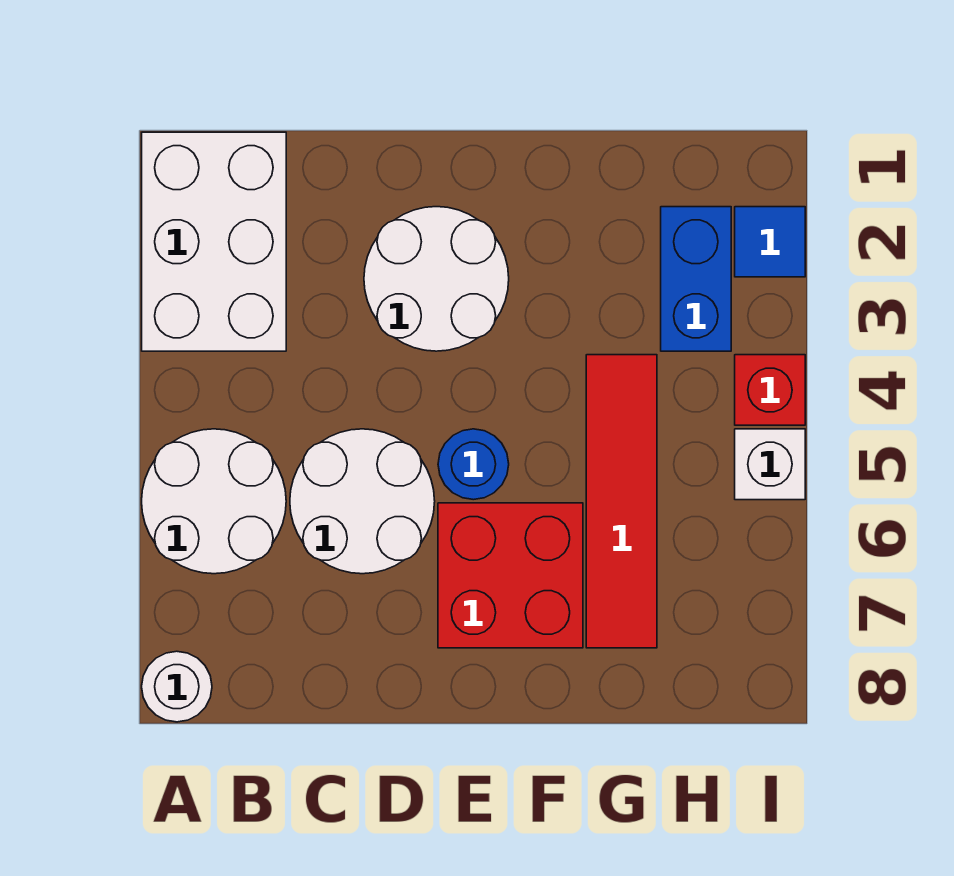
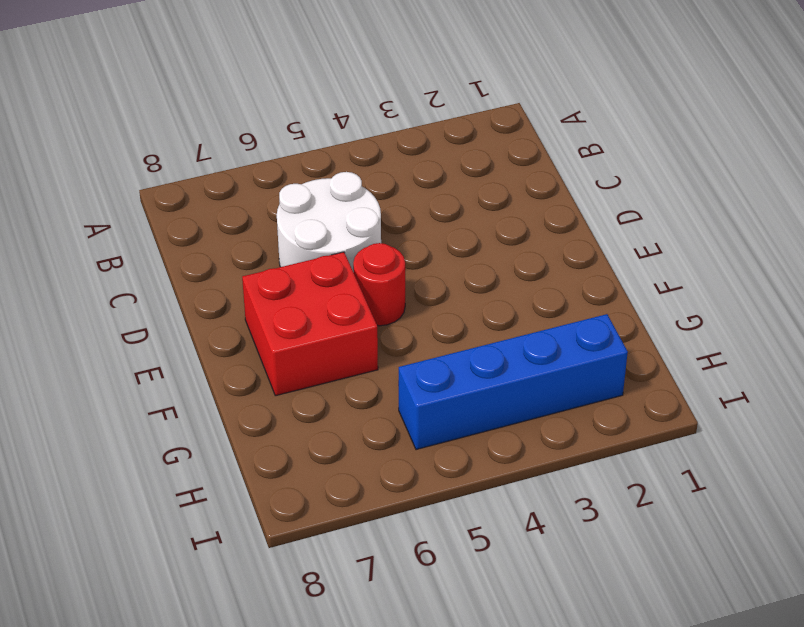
red 1x1 round brick [353,243,405,326] -> blue 1x1 round brick [438,429,509,500]
blue 1x4 brick [399,314,628,450] -> blue 1x2 brick [661,207,731,351]
none -> white 2x3 brick [142,132,286,351]
none -> white 2x2 round brick [142,429,286,574]
none -> white 1x1 round brick [142,651,212,722]

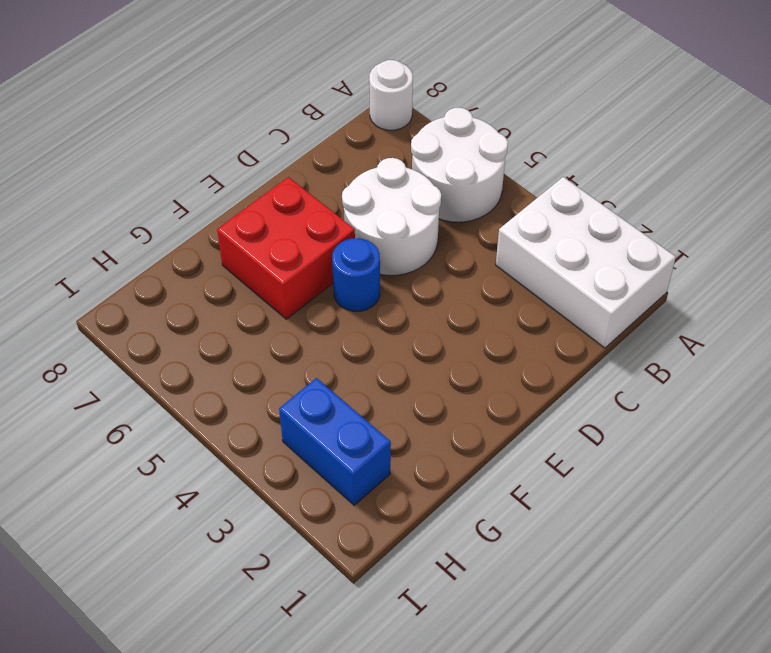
none -> white 2x2 round brick [364,207,509,351]
none -> red 1x4 tile [586,355,657,648]
none -> blue 1x1 tile [735,207,805,277]

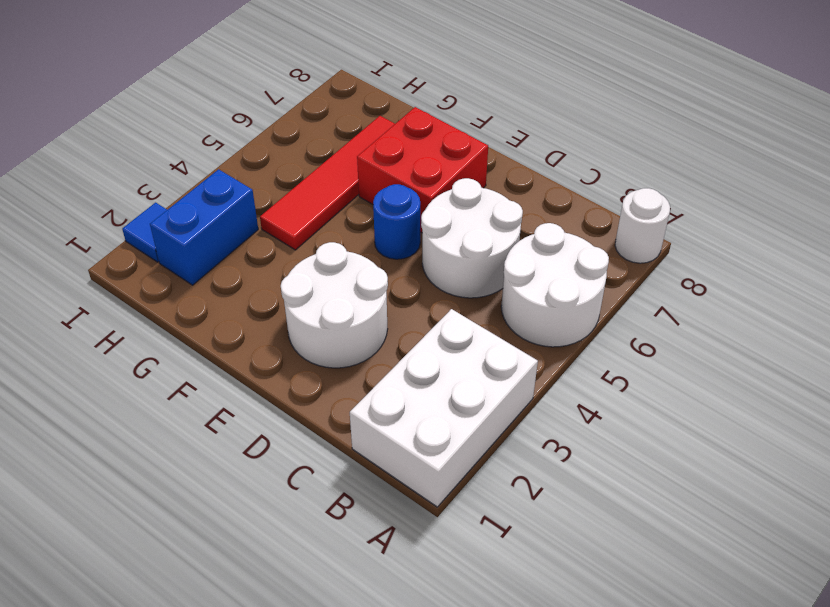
none -> red 1x1 brick [735,355,805,425]
none -> white 1x1 brick [735,429,805,500]

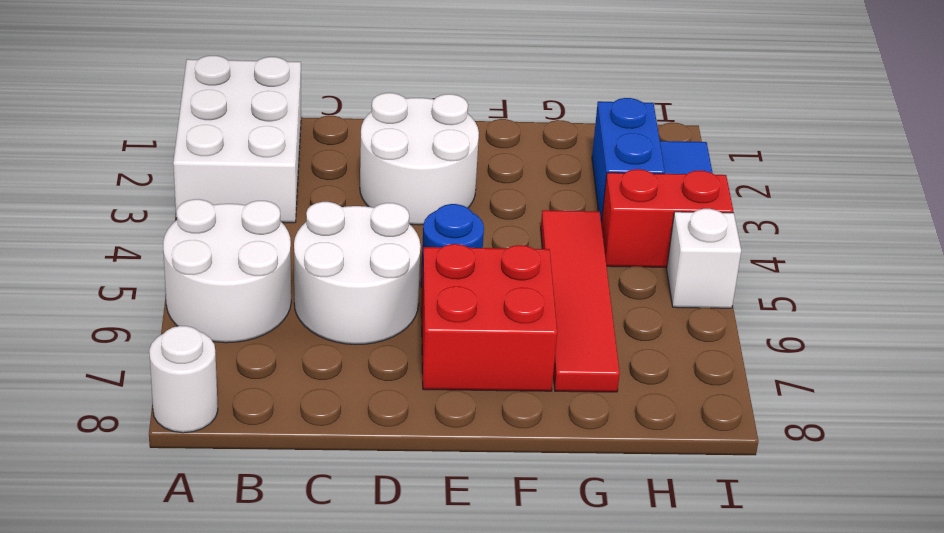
red 1x2 brick [601,169,733,267] -> red 1x1 brick [735,355,805,425]

